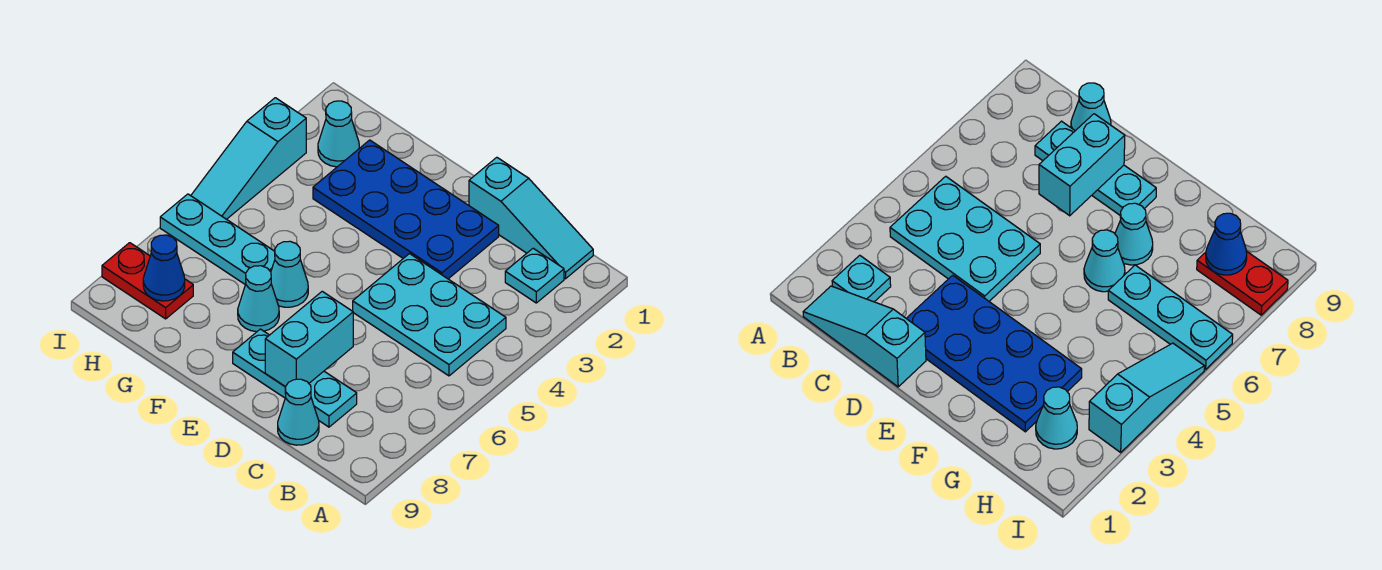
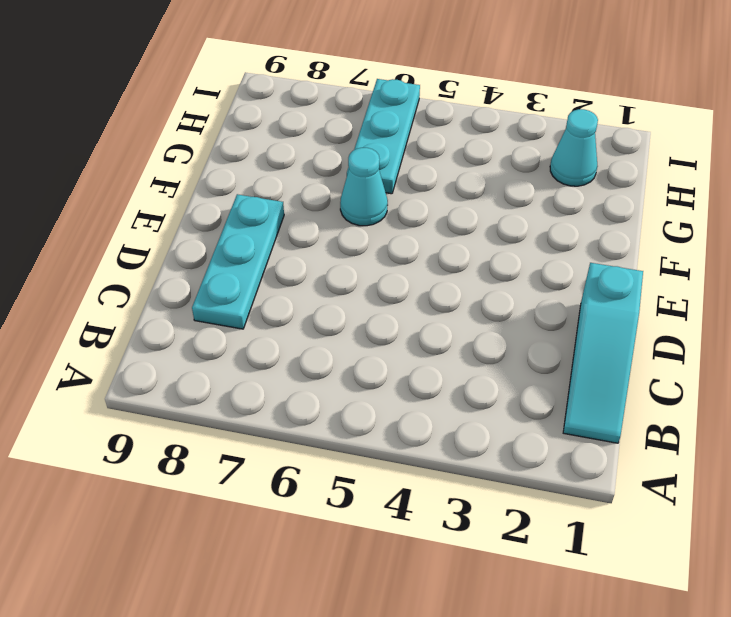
none -> cyan 1x1 plate [505,248,564,303]
none -> cyan 2x3 plate [353,254,506,376]
none -> cyan 1x1 cone [278,379,319,445]

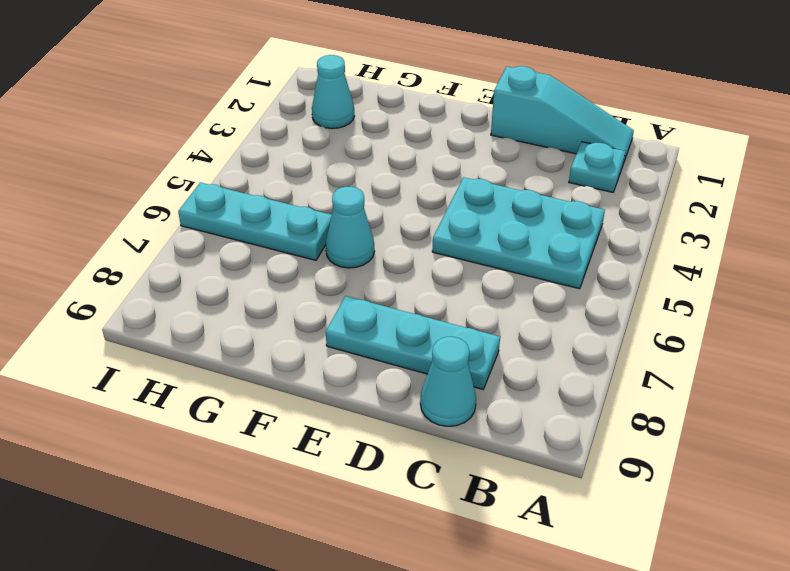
none -> blue 2x4 plate [313,140,499,279]
none -> cyan 1x1 cone [238,266,279,332]
none -> red 1x2 plate [102,243,193,319]

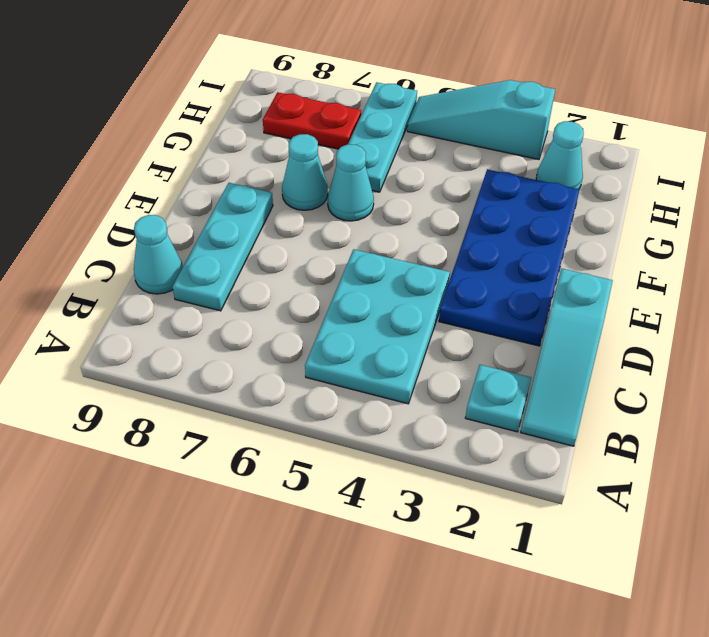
red 1x2 plate [263,92,361,149] -> red 1x2 plate turned to [102,243,193,319]
none -> cyan 1x2 brick [265,291,353,387]
none -> blue 1x1 cone [143,235,185,301]

